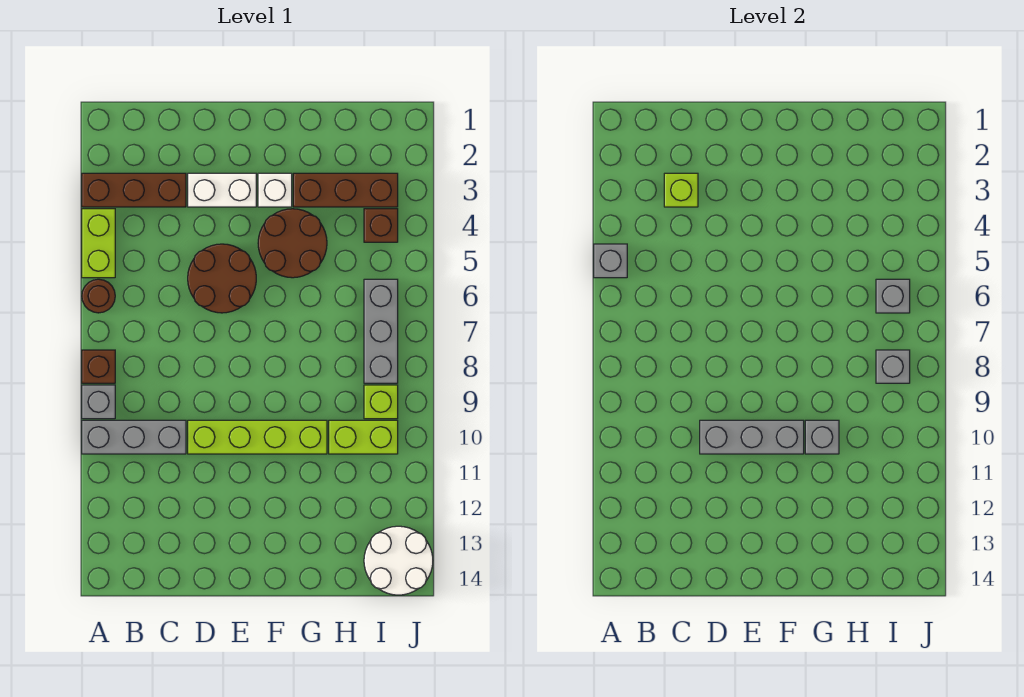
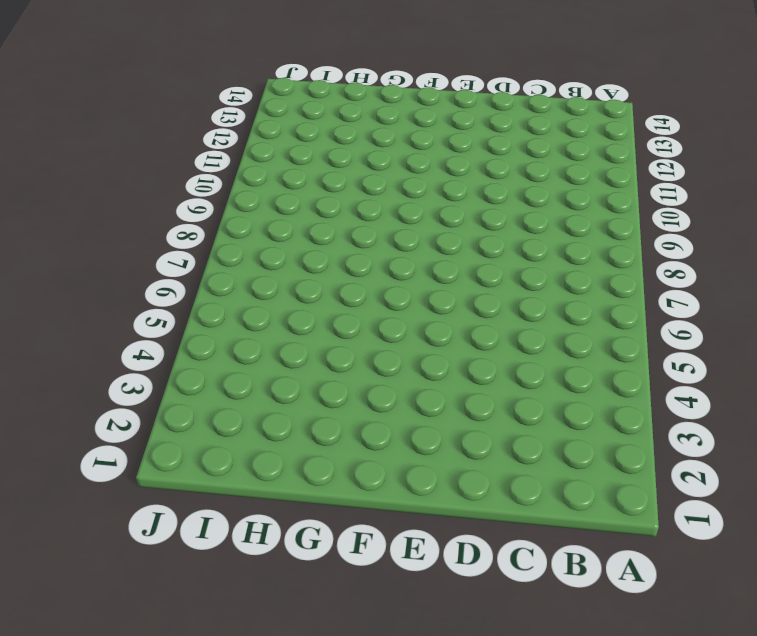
none -> brown 1x3 brick [82,173,186,207]
none -> lime 1x2 brick [82,209,115,278]
none -> brown 1x1 round brick [82,279,115,313]

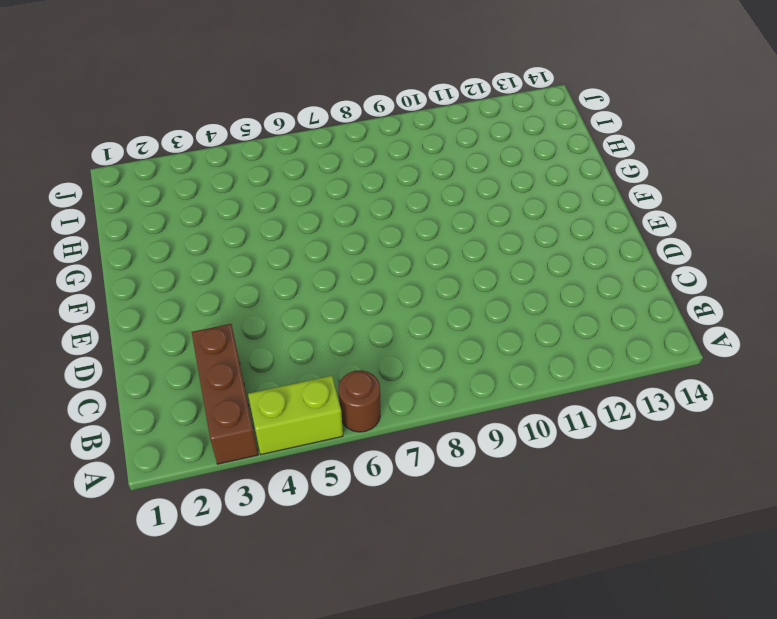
none -> brown 1x1 brick [82,350,115,383]
none -> grey 1x1 brick [82,385,115,419]
none -> grey 1x3 brick [82,420,186,454]

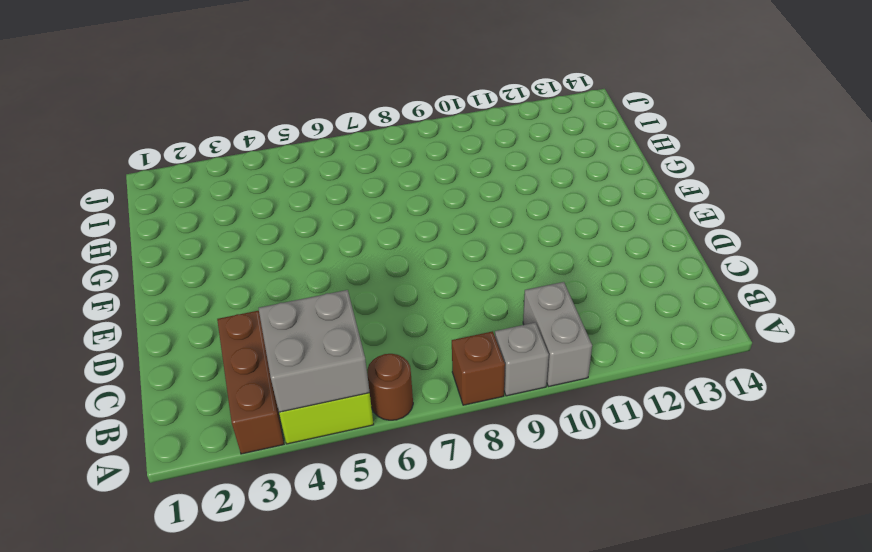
grey 2x2 brick [259,290,370,412] -> grey 1x1 brick [594,244,627,278]
grey 1x2 brick [523,282,592,387] -> grey 1x3 brick [82,420,186,454]
none -> white 1x2 brick [188,173,256,207]
none -> brown 2x2 round brick [188,244,256,313]
none -> lime 1x4 brick [188,420,327,454]

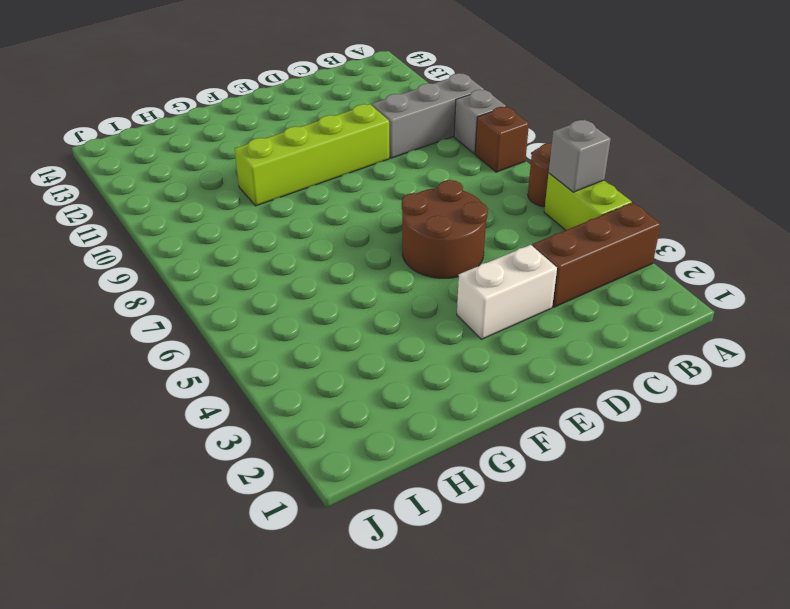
none -> white 1x1 brick [258,173,292,207]
none -> brown 2x2 round brick [258,209,327,278]
none -> brown 1x3 brick [293,173,398,207]

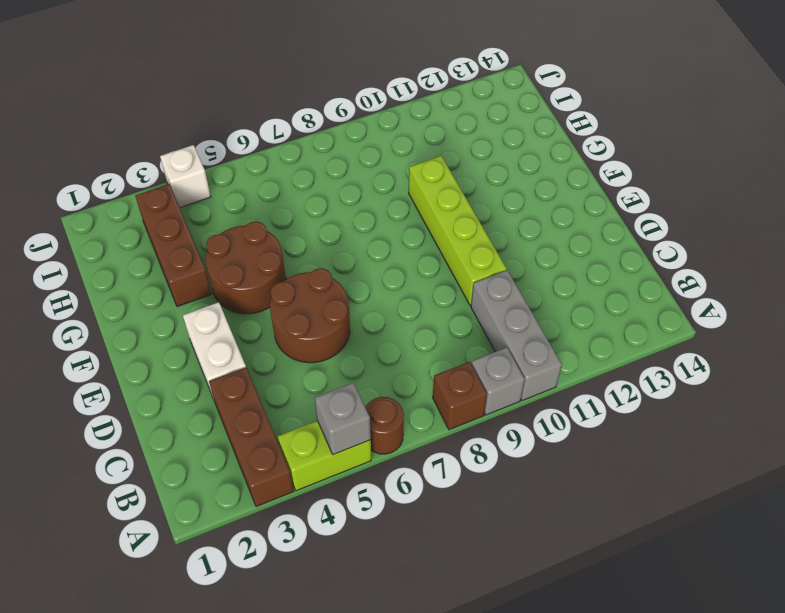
white 1x1 brick [160,145,211,207] -> white 1x1 brick moved to [258,173,292,207]
none -> lime 1x2 brick [329,420,398,454]
none -> brown 1x1 brick [364,209,398,242]
none -> grey 1x3 brick [364,279,398,383]

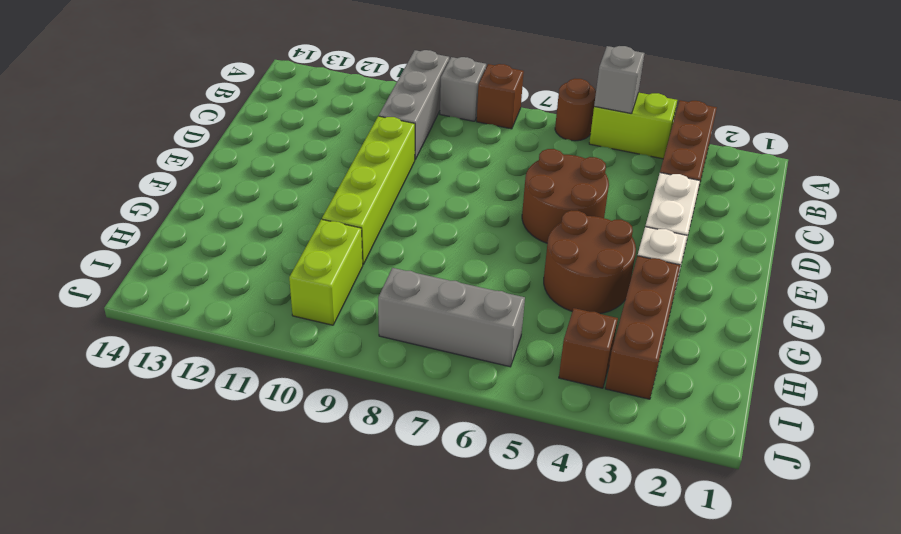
none -> lime 1x1 brick [364,385,398,419]
none -> white 2x2 round brick [364,526,433,595]
none -> lime 1x1 brick [664,173,698,207]

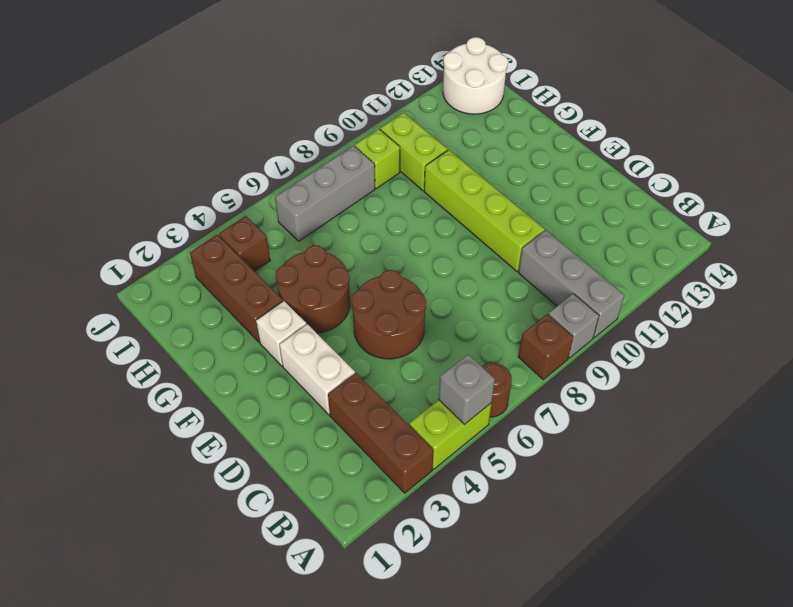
none -> lime 1x1 brick [664,173,698,207]
none -> grey 1x3 brick [700,420,804,454]
none -> grey 1x1 brick [805,420,839,454]

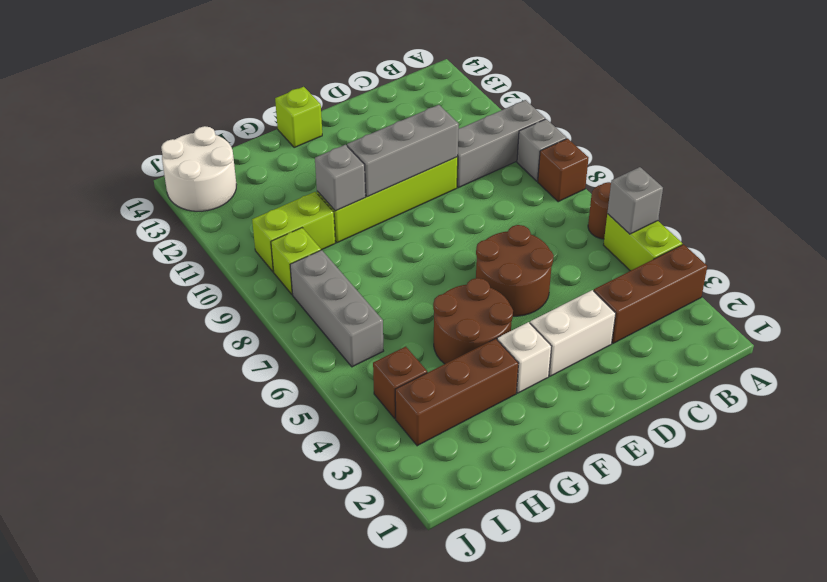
lime 1x1 brick [275,87,322,148] -> lime 1x1 brick moved to [664,173,698,207]
none -> grey 1x1 brick [876,279,910,313]
none -> grey 1x1 brick [876,350,910,383]

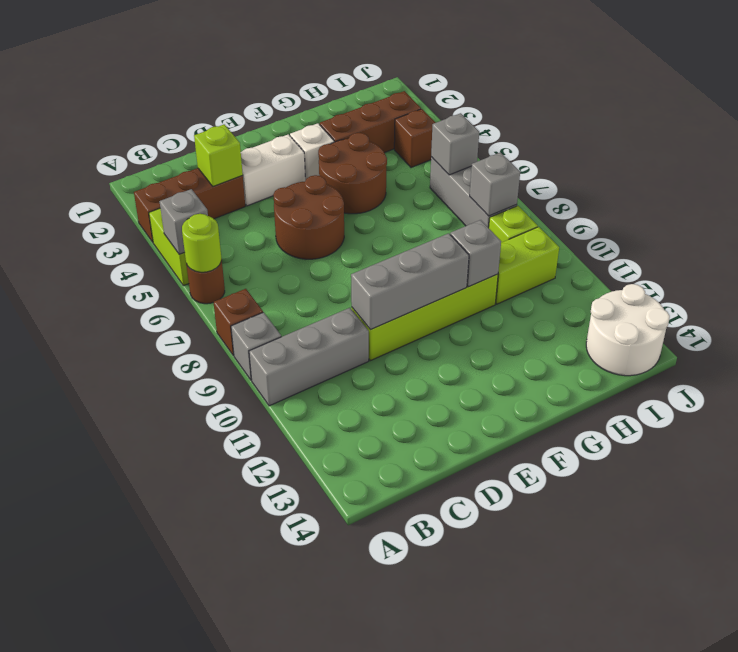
lime 1x1 round brick [182,214,221,272] -> none

